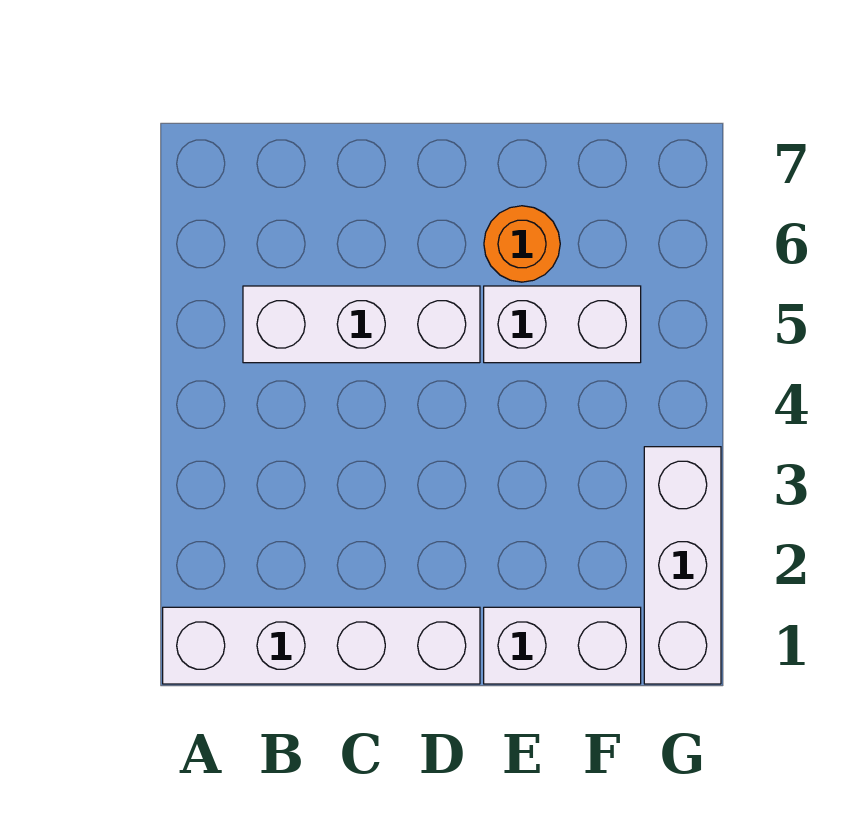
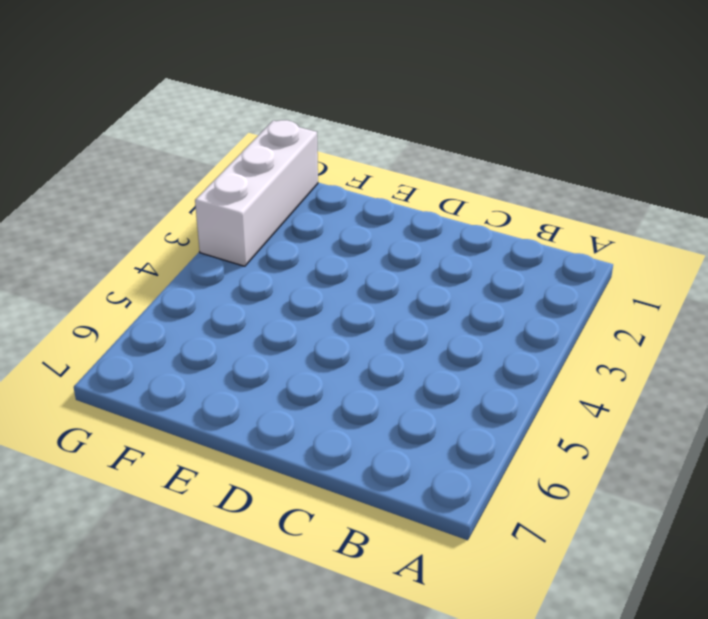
none -> white 1x4 brick [163,607,480,684]
none -> white 1x3 brick [243,286,480,363]

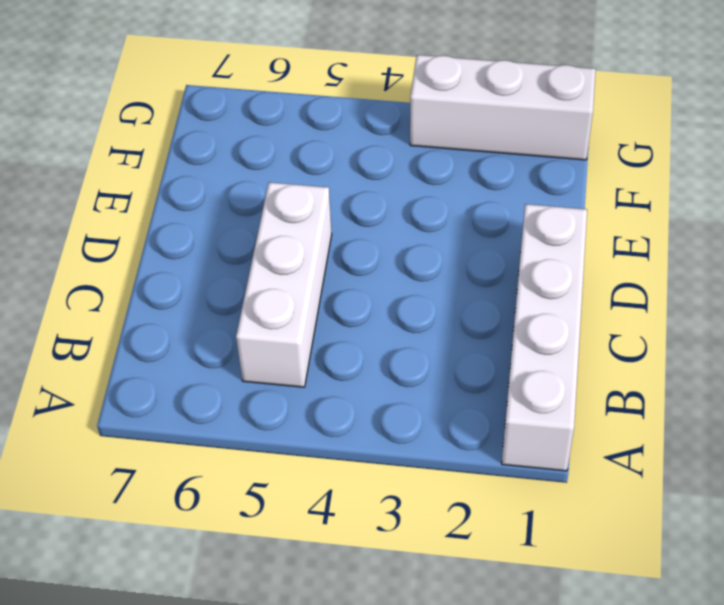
none -> white 1x2 brick [484,607,641,684]
none -> white 1x2 brick [484,286,641,363]

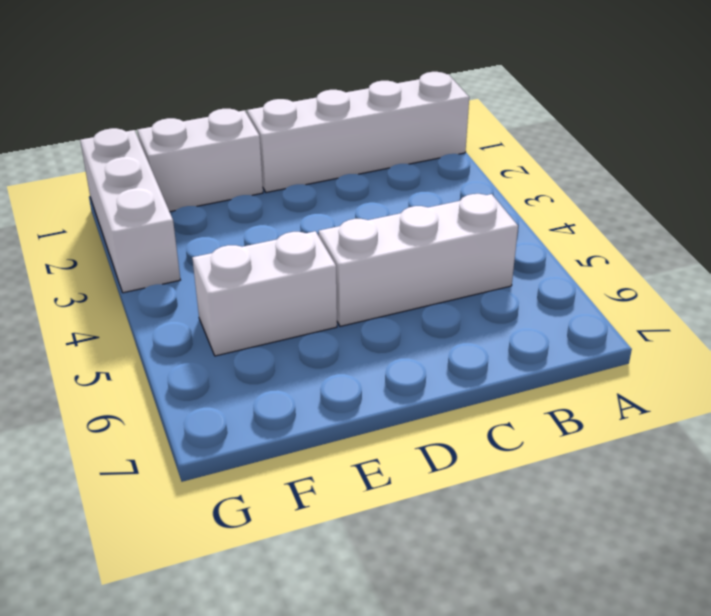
none -> orange 1x1 round brick [484,206,560,282]

